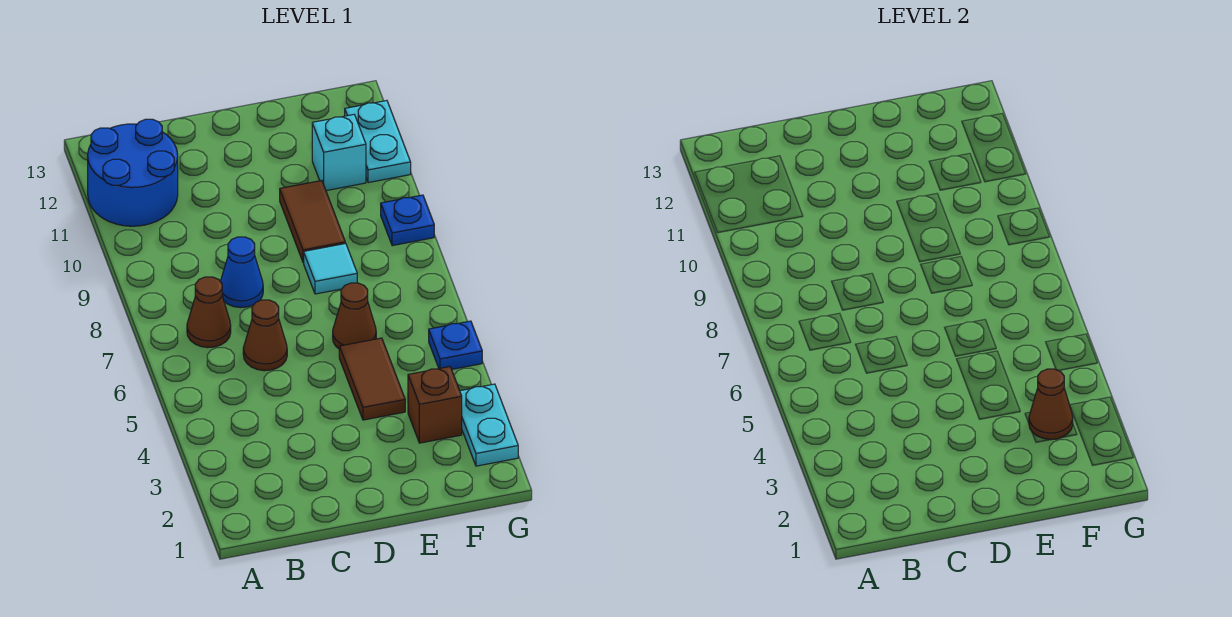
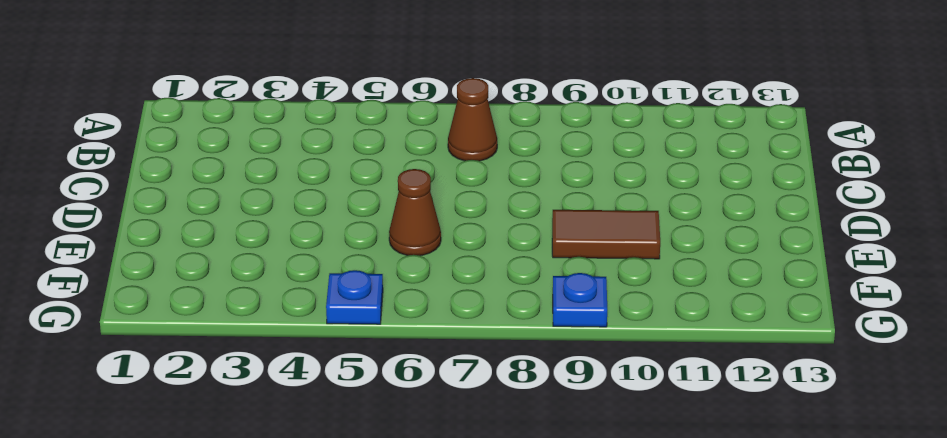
none -> blue 2x2 round brick [88,119,178,226]
none -> brown 1x1 cone [243,300,287,371]
none -> blue 1x1 cone [220,237,263,308]

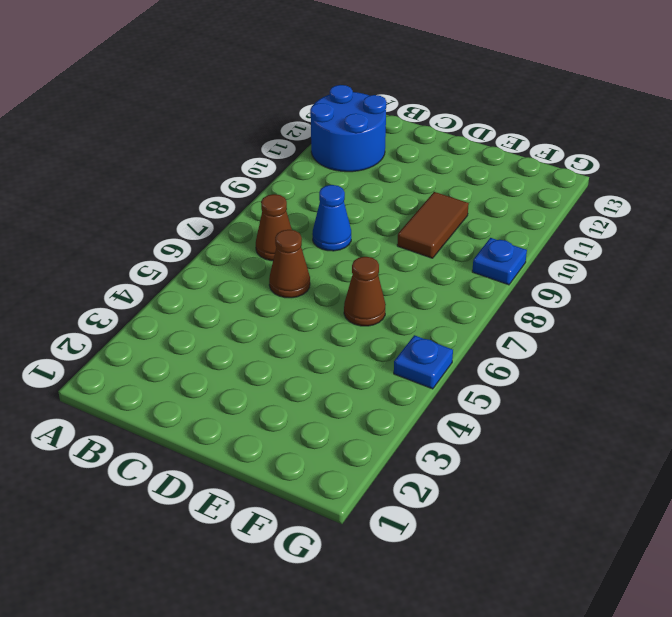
none -> brown 1x2 tile [339,338,405,420]
none -> cyan 1x1 tile [304,243,357,294]
none -> brown 1x1 brick [408,367,462,443]

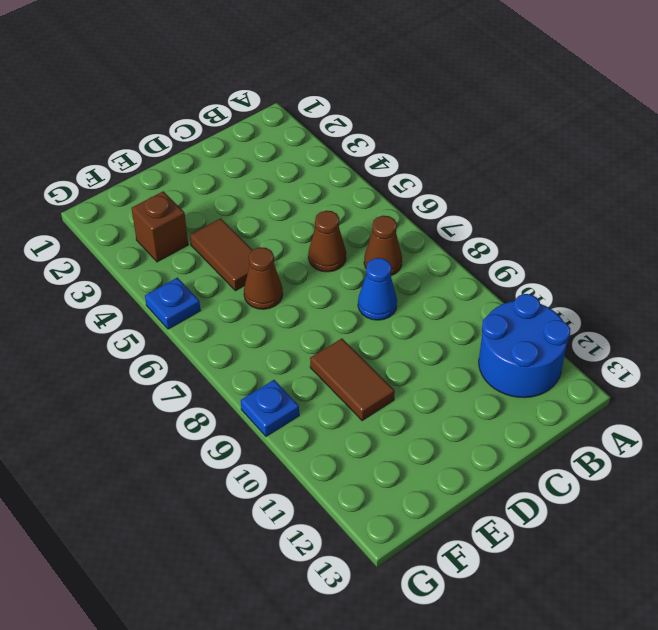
none -> cyan 1x1 tile [304,243,357,294]
none -> cyan 1x1 brick [312,115,366,191]
none -> cyan 1x2 plate [460,384,518,466]

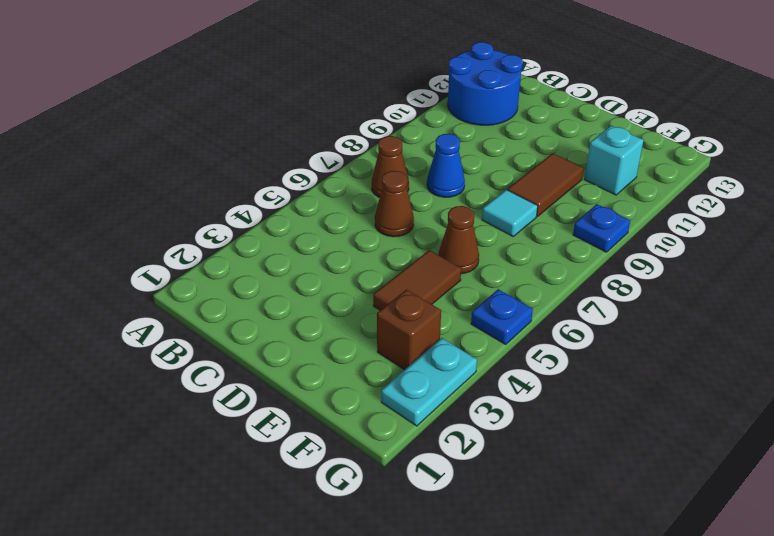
none -> cyan 1x2 plate [345,101,411,183]
none -> brown 1x1 cone [1029,369,1073,439]

